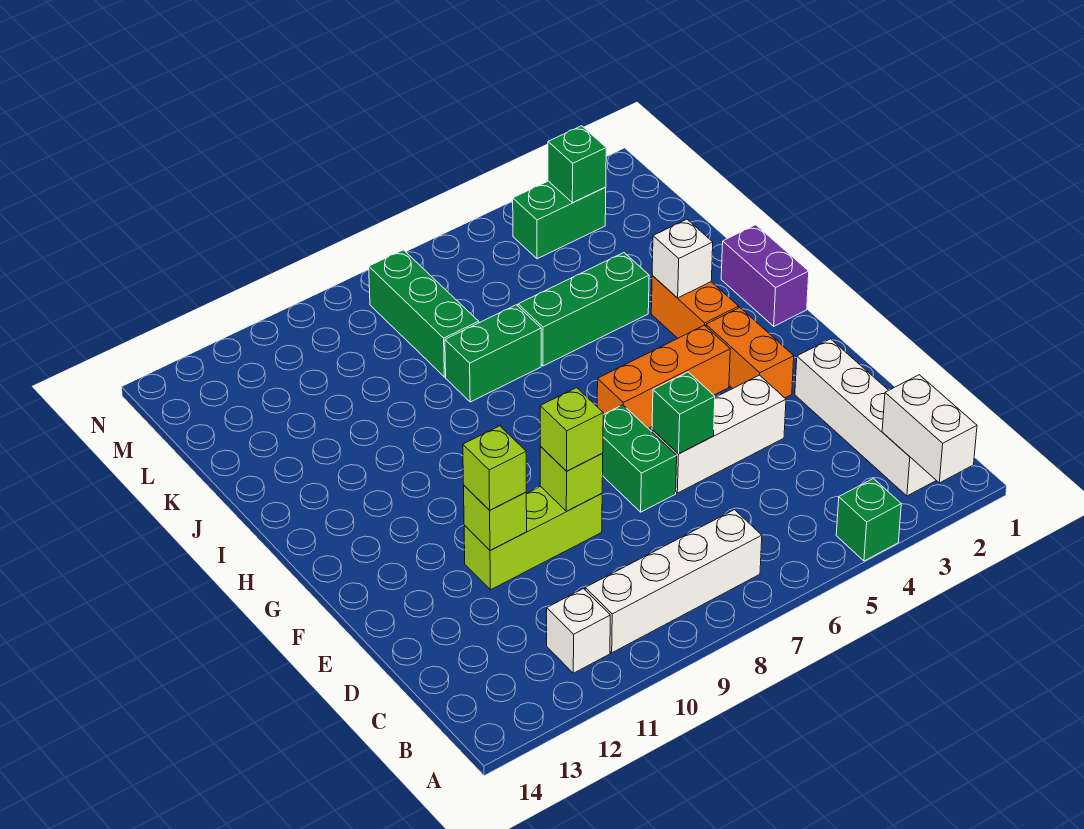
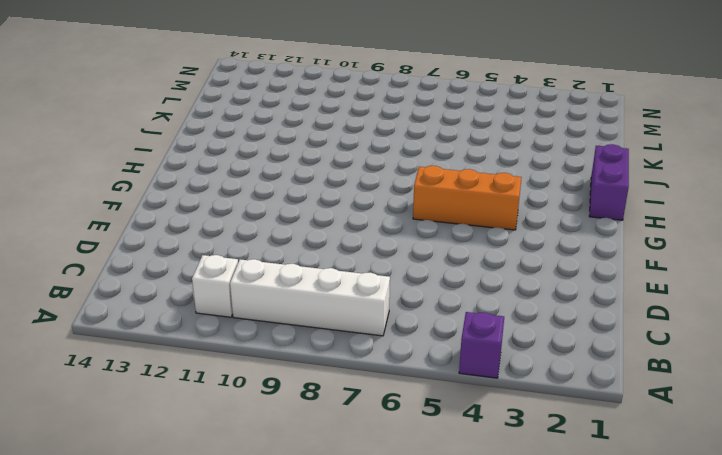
purple 1x1 brick [459,312,504,378] -> green 1x1 brick [836,479,901,561]
none -> white 1x4 brick [795,339,936,496]
none -> white 1x3 brick [652,375,786,493]
none -> green 1x2 brick [603,405,677,512]

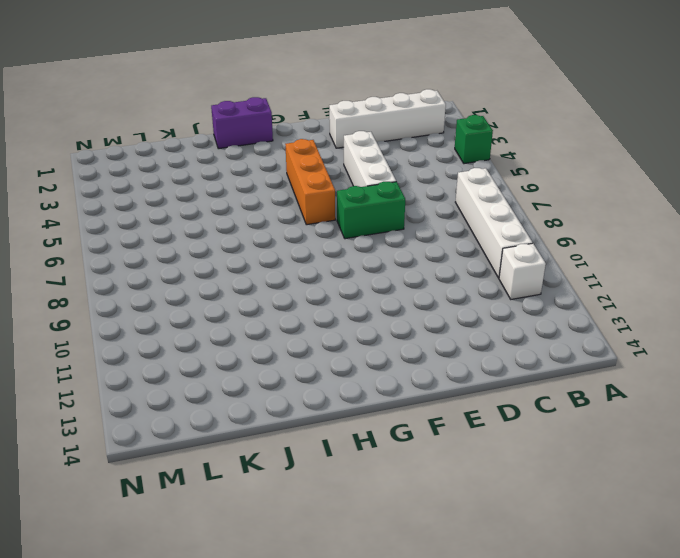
none -> lime 1x3 brick [464,486,602,590]
none -> orange 1x2 brick [706,308,794,398]
none -> orange 1x2 brick [651,276,739,338]

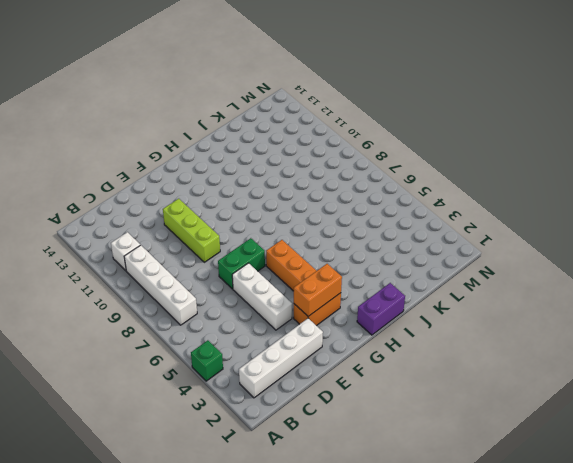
orange 1x2 brick [294,264,342,316] -> orange 1x2 brick moved to [651,276,739,338]
none -> green 1x3 brick [518,253,649,366]
none -> green 1x2 brick [445,305,541,402]
none -> green 1x3 brick [369,250,479,377]

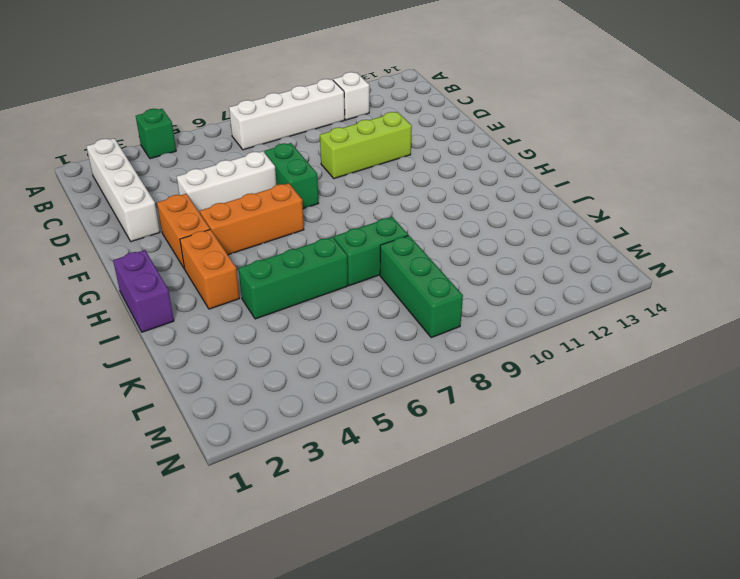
none -> green 1x2 brick [513,181,606,259]
none -> white 1x2 brick [882,375,977,483]
none -> green 1x1 brick [652,372,715,454]

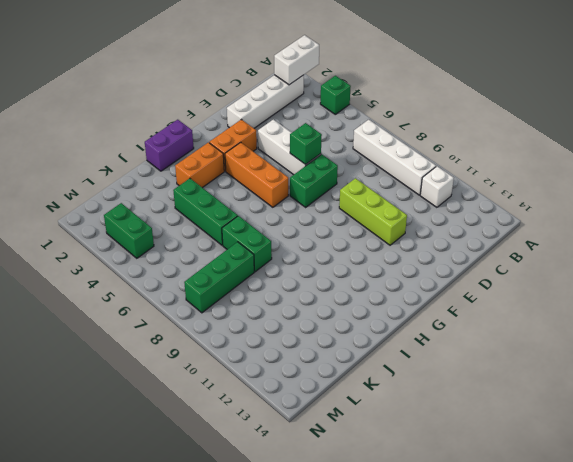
none -> lime 1x1 brick [540,447,603,511]
none -> lime 1x1 brick [464,486,527,551]
none -> white 1x1 brick [652,219,713,298]

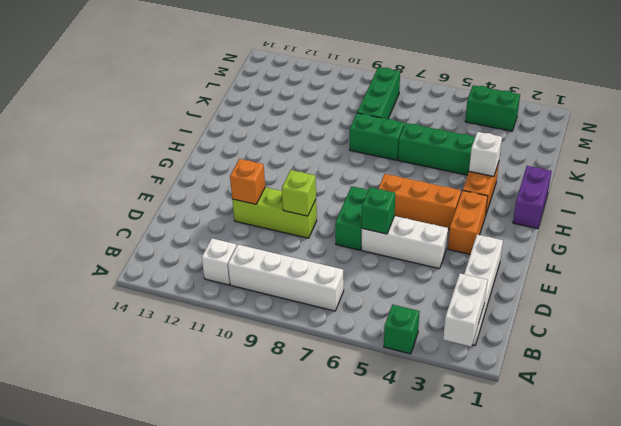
orange 1x1 brick [230,159,265,204] -> lime 1x1 brick [464,486,527,551]
none -> green 1x1 brick [548,126,606,203]
none -> lime 1x1 brick [540,388,603,471]
none -> lime 1x1 brick [463,426,526,510]

